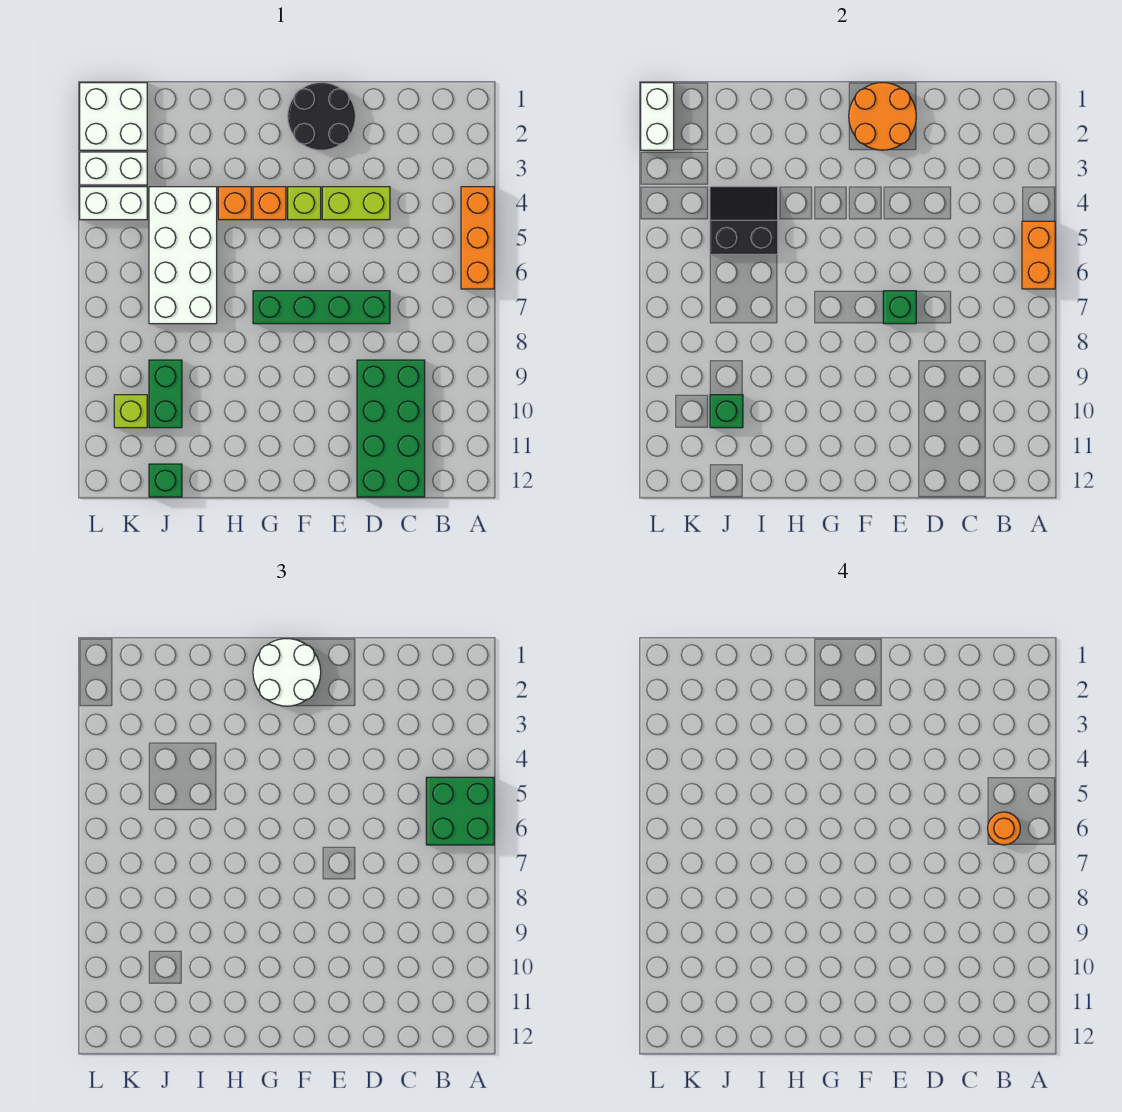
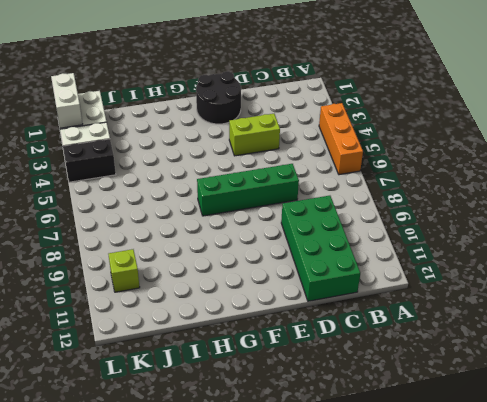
black 1x2 brick [63,139,116,182] -> white 1x2 brick [80,187,147,220]
none -> lime 1x1 brick [288,187,321,220]
none -> orange 1x1 brick [253,187,286,220]
none -> orange 1x1 brick [218,187,251,220]

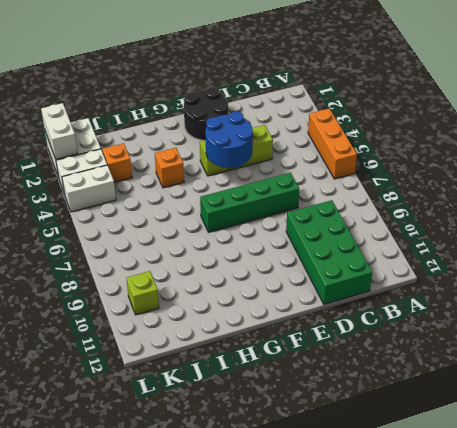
blue 2x2 round brick [205,112,253,168] -> none
orange 1x1 brick [102,143,132,183] -> orange 1x1 brick moved to [253,187,286,220]
none -> white 2x4 brick [149,187,217,324]
none -> green 1x2 brick [149,360,182,428]
none -> green 1x1 brick [149,464,182,497]

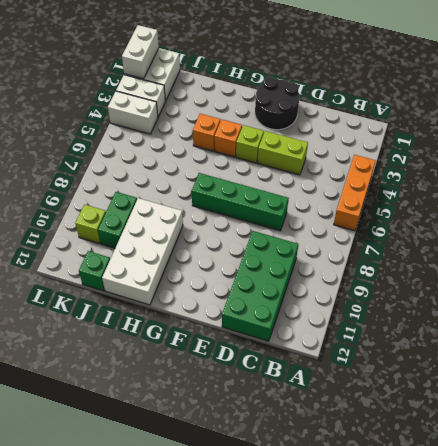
white 2x4 brick [102,198,183,305] -> white 2x4 brick moved to [149,187,217,324]
none -> orange 1x2 brick [1022,221,1055,289]
none -> orange 2x2 round brick [849,83,916,150]
none -> green 1x1 brick [883,291,916,324]

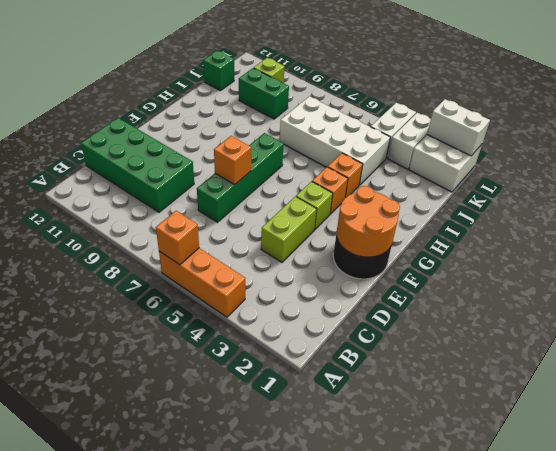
orange 1x1 brick [156,211,199,265] -> orange 1x2 brick [1022,221,1055,289]
orange 1x1 brick [214,136,251,185] -> green 1x1 brick [883,291,916,324]
none -> black 2x2 slope [710,187,778,254]
none -> green 1x1 brick [710,395,743,428]
none -> green 2x2 brick [426,777,494,845]

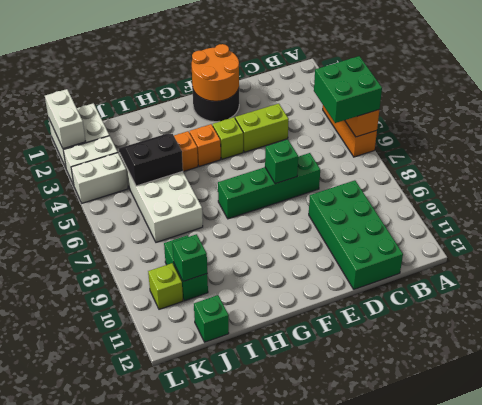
none -> white 2x2 round brick [253,639,321,706]
none -> orange 1x1 round brick [988,812,1020,845]

